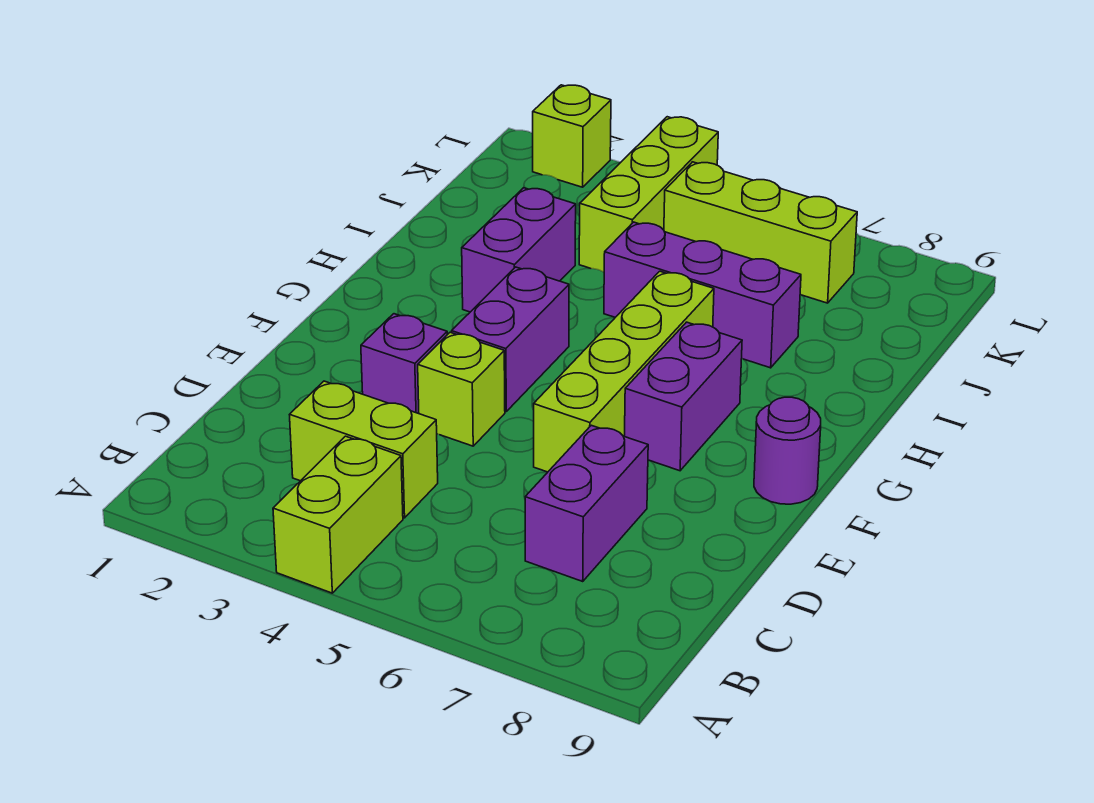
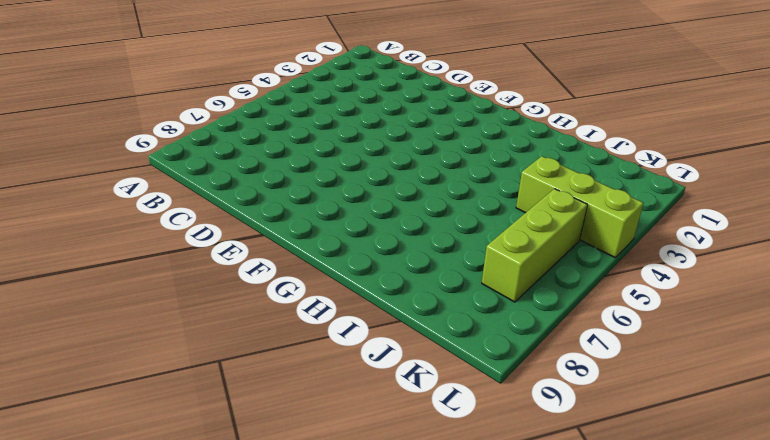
none -> lime 1x2 brick [273,436,403,593]
none -> lime 1x2 brick [289,381,438,518]
none -> purple 1x2 brick [525,425,648,581]

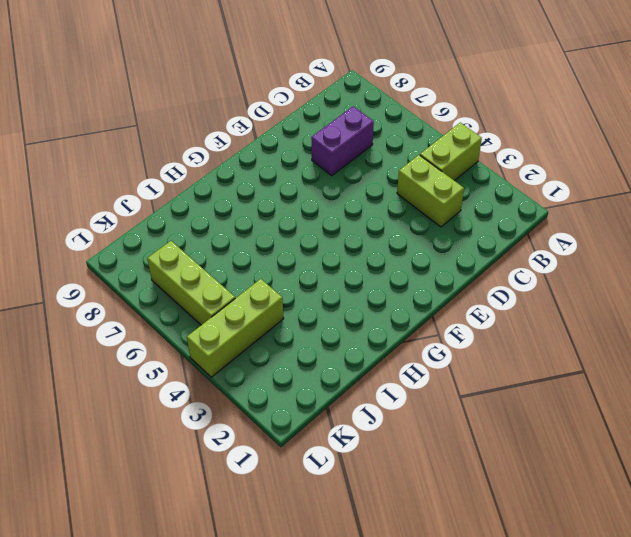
none -> purple 1x1 brick [361,314,447,414]
none -> lime 1x1 brick [418,332,505,446]
none -> lime 1x4 brick [534,271,714,472]

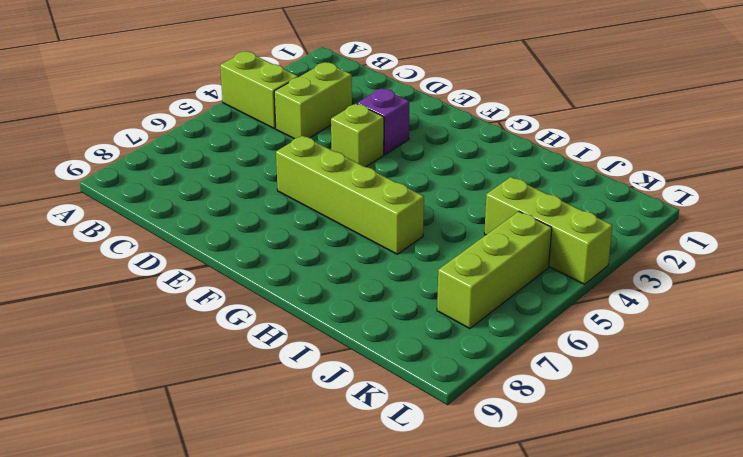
none -> purple 1x2 brick [525,425,648,581]
none -> purple 1x2 brick [452,267,569,412]
none -> purple 1x2 brick [625,322,742,471]

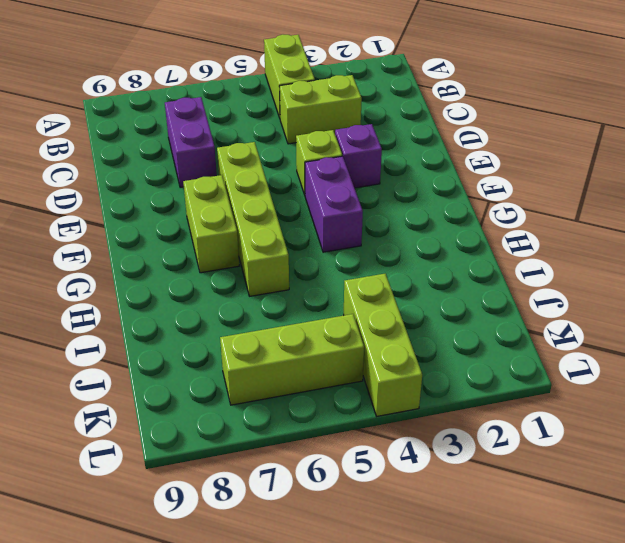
lime 1x2 brick [183,175,239,273] -> purple 1x2 brick [625,322,742,471]
none -> purple 1x1 round brick [754,397,821,504]
none -> purple 1x2 brick [462,188,576,312]
none -> purple 1x3 brick [604,222,801,368]

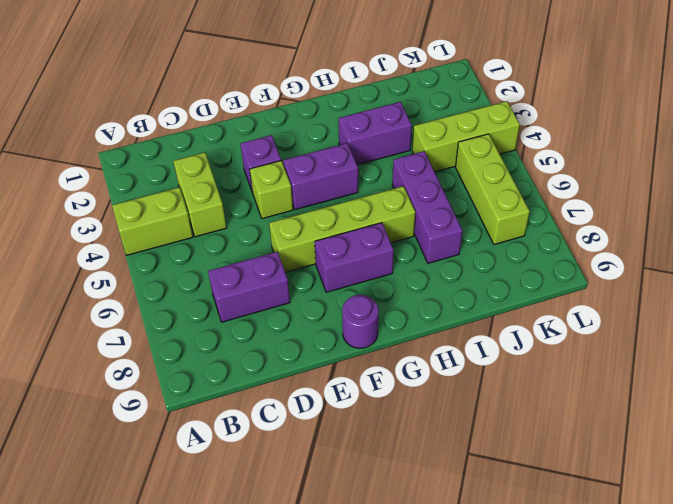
none -> lime 1x1 brick [533,85,611,187]

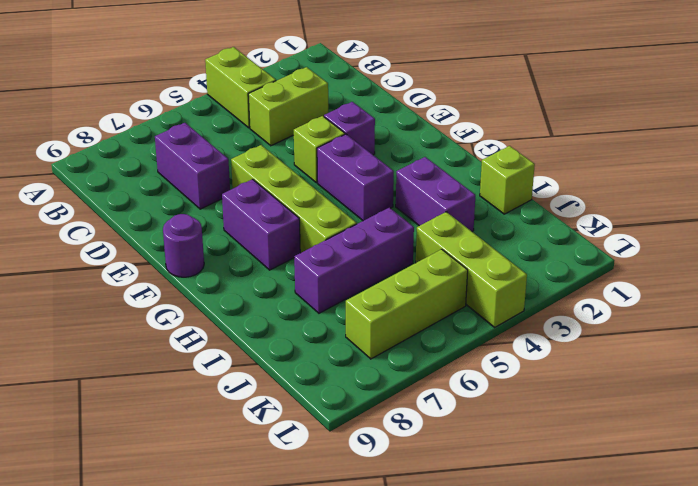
lime 1x1 brick [480,146,535,214] -> lime 1x1 brick moved to [533,85,611,187]

